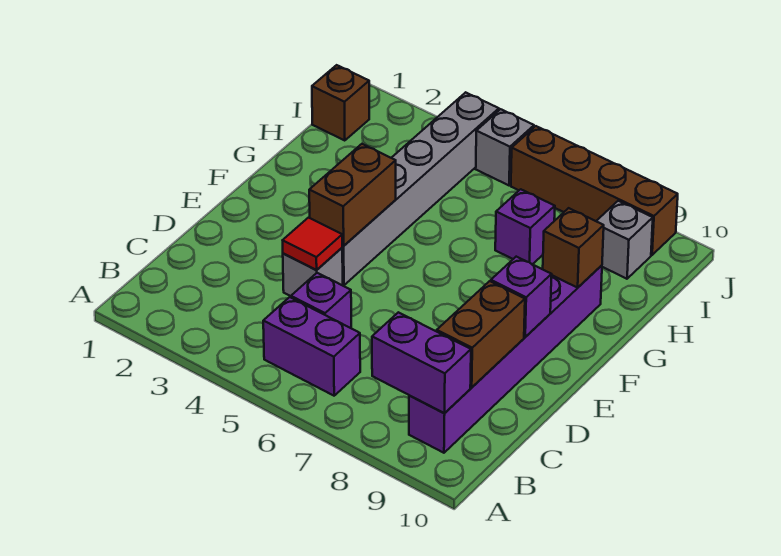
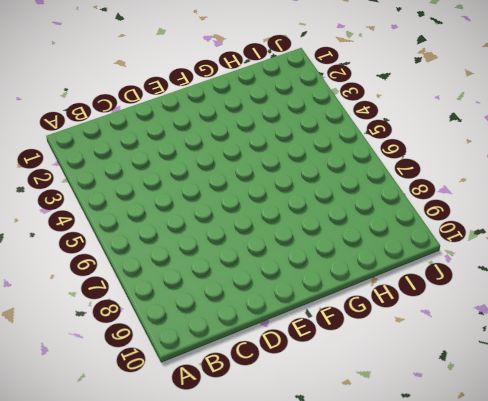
none -> purple 1x2 brick [263,297,360,396]
none -> purple 1x6 brick [409,265,602,453]
none -> purple 1x1 brick [291,273,351,328]

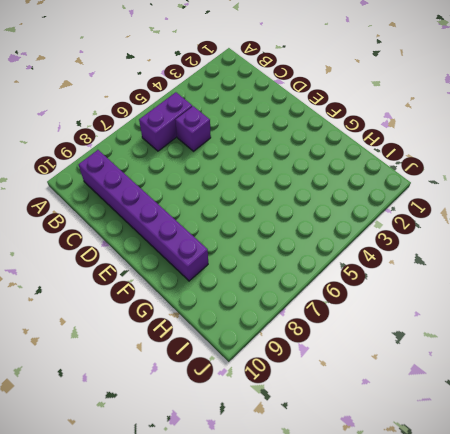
none -> grey 1x1 brick [283,248,343,296]
none -> grey 1x6 brick [342,92,499,285]
none -> purple 1x1 brick [495,189,555,264]

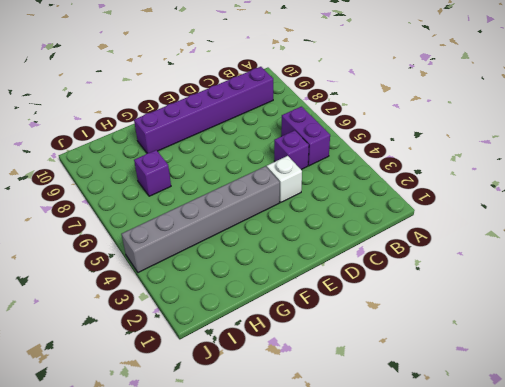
white 1x1 brick [267,156,302,202] -> grey 1x1 brick [283,248,343,296]
none -> brown 1x1 brick [312,65,369,141]
none -> grey 1x1 brick [596,201,653,279]
none -> grey 1x1 brick [476,109,534,185]

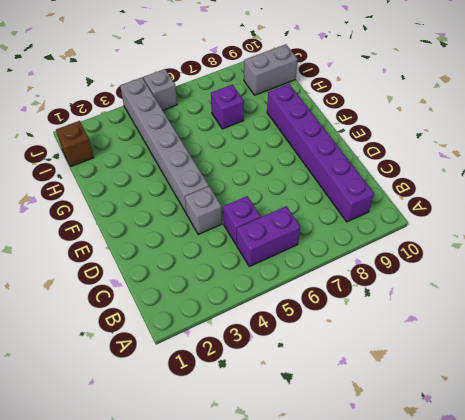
grey 1x2 brick [244,44,298,95] -> grey 1x1 brick [596,201,653,279]
none -> brown 1x4 brick [511,126,678,255]
none -> purple 1x2 brick [372,312,471,413]
none -> brown 1x2 brick [437,281,525,387]

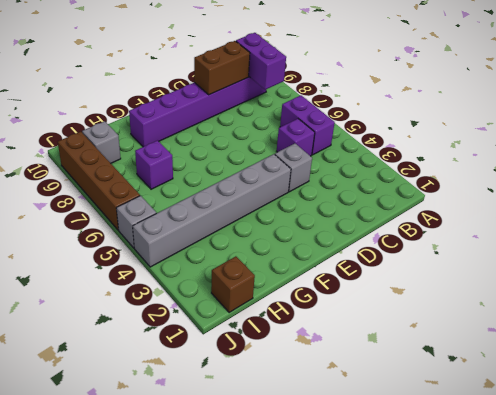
none -> red 1x1 tile [283,218,342,270]
none -> brown 1x2 brick [309,144,396,246]
none -> purple 1x1 brick [491,257,552,337]

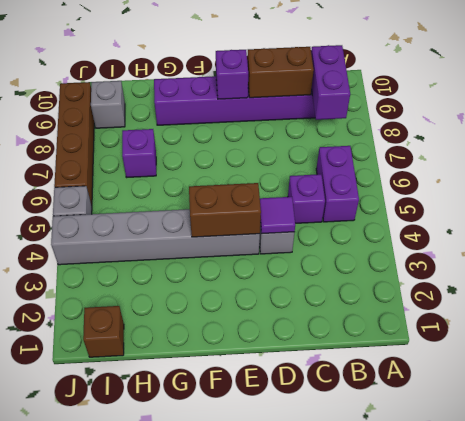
purple 1x1 tile [260,197,295,234] -> red 1x1 tile [283,218,342,270]
none -> brown 1x1 brick [543,208,604,288]

